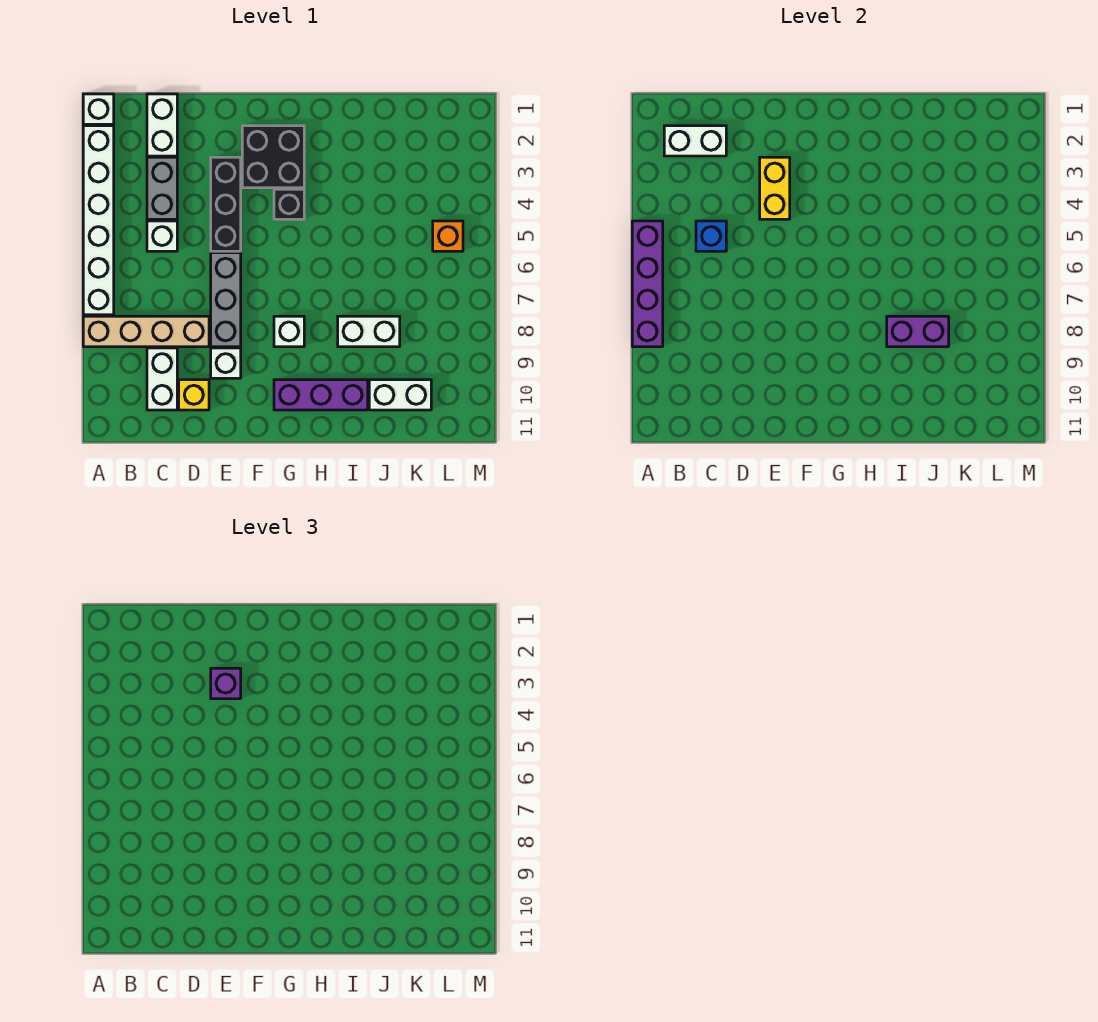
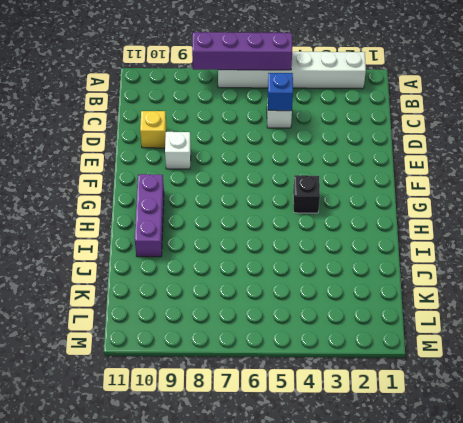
none -> white 1x1 brick [83,94,114,124]
none -> tan 1x4 brick [83,316,209,347]
none -> white 1x2 brick [147,94,177,156]

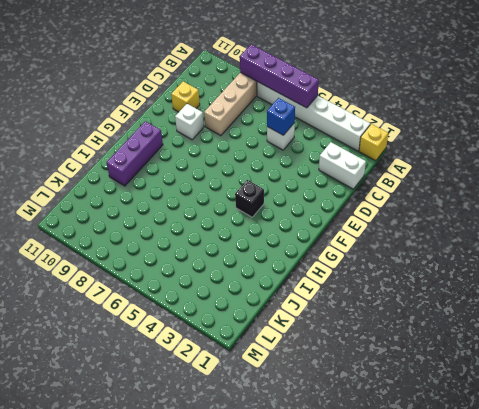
yellow 1x1 brick [359,124,388,161] -> white 1x1 brick [83,94,114,124]
none -> grey 1x2 brick [147,157,177,219]
none -> white 1x2 brick [147,348,177,410]
none -> black 1x3 brick [211,157,241,251]

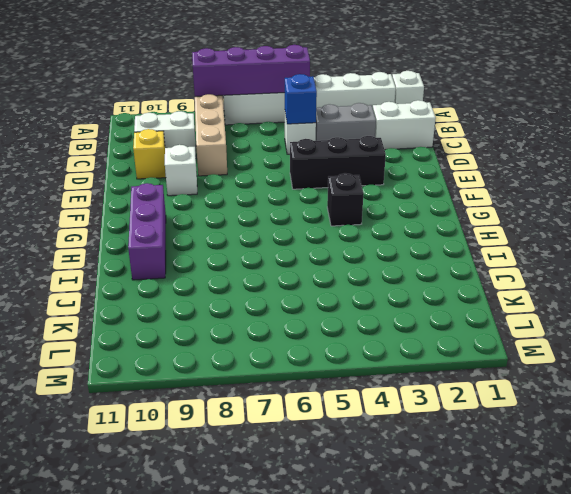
none -> grey 1x3 brick [211,253,241,347]
none -> black 2x2 brick [242,126,304,188]
none -> white 1x1 brick [274,316,304,347]

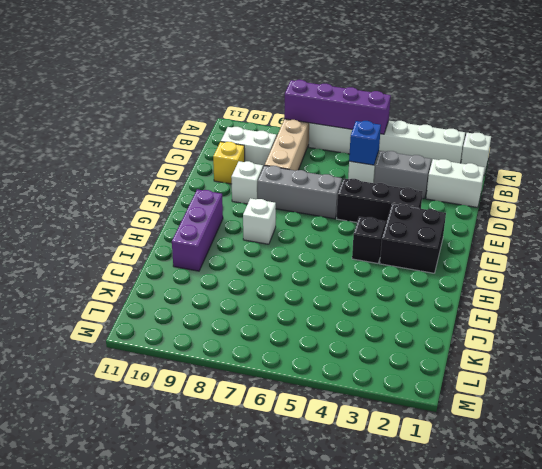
none -> white 1x2 brick [338,316,400,347]
none -> white 1x2 brick [369,380,431,410]
none -> orange 1x1 brick [433,221,463,251]

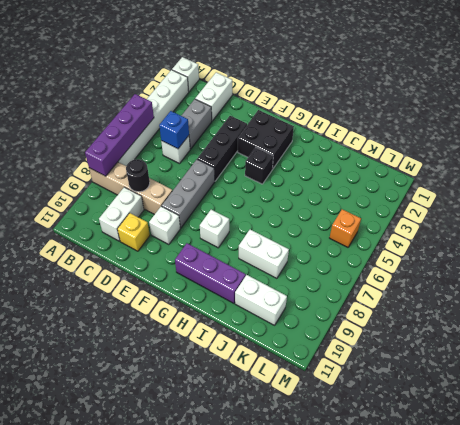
black 1x1 round brick [126,159,150,192] -> none
none -> white 1x2 brick [664,126,726,156]
none -> yellow 1x2 brick [760,157,790,219]
none -> purple 1x2 brick [887,316,949,347]

